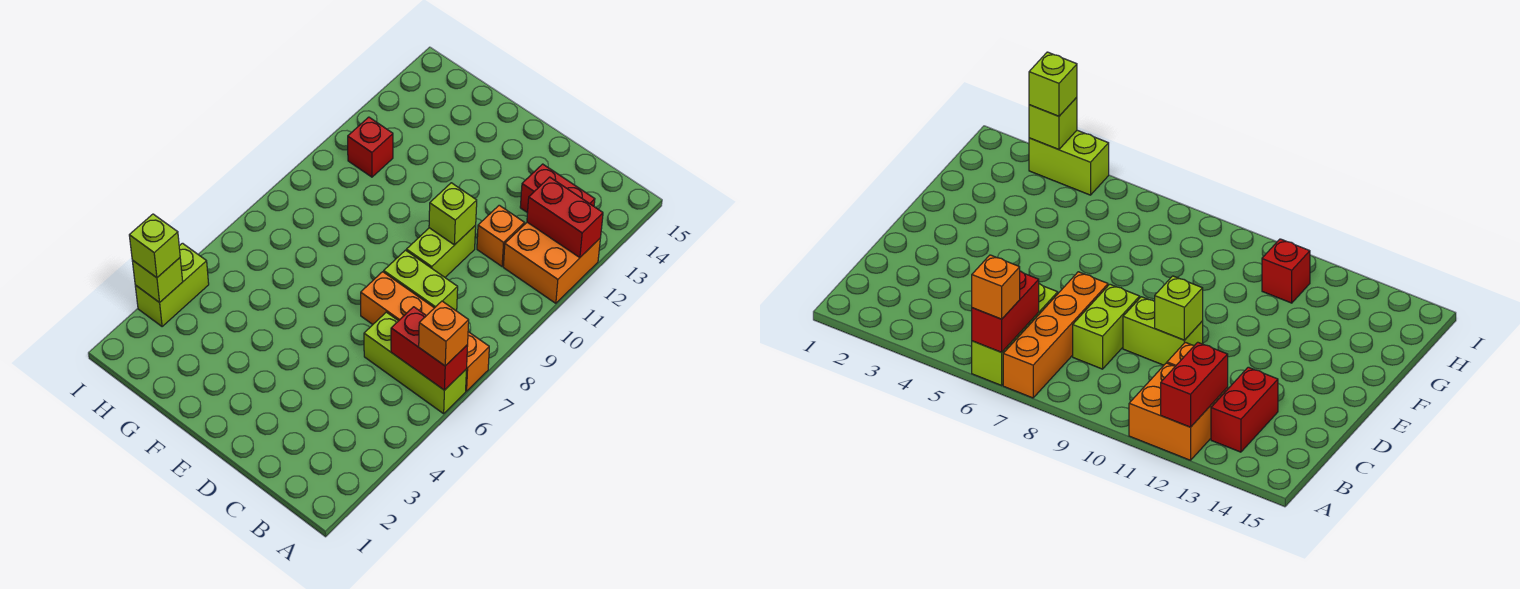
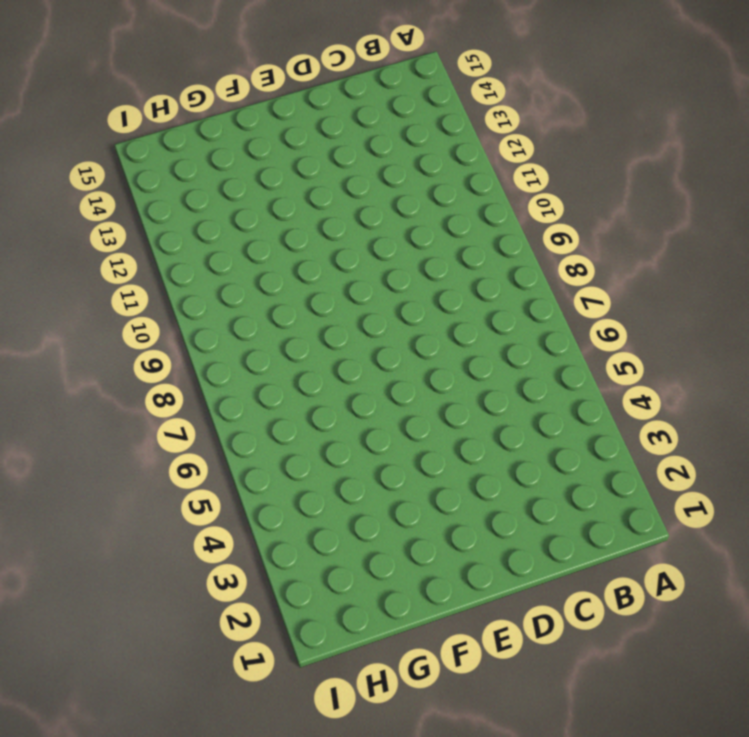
none -> lime 1x3 brick [364,312,467,414]
none -> orange 1x4 brick [361,272,489,391]
none -> orange 2x2 brick [503,222,600,303]

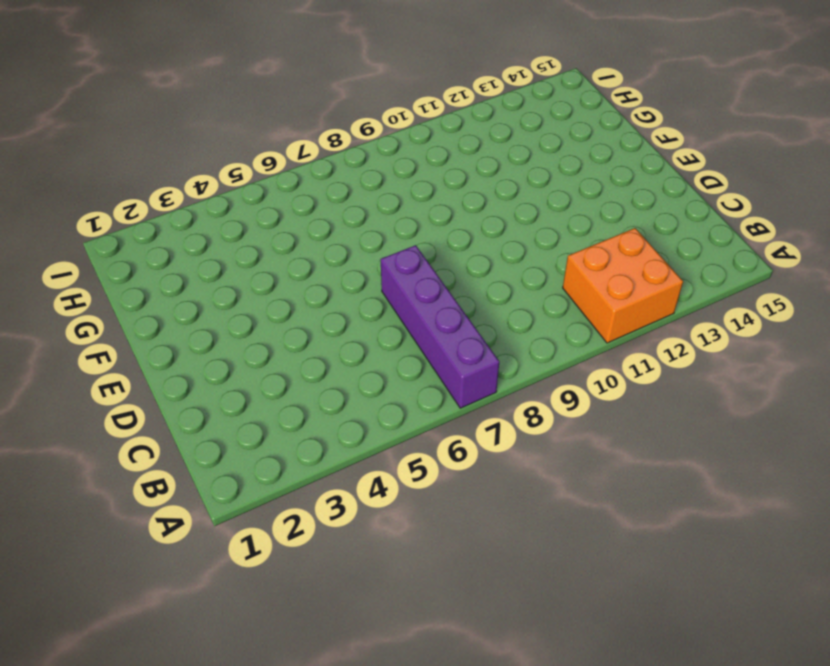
purple 1x4 brick [381,245,499,408] -> orange 1x4 brick [361,272,489,391]
none -> lime 1x3 brick [364,312,467,414]
none -> red 1x2 brick [520,164,595,213]
none -> lime 1x2 brick [384,250,458,311]

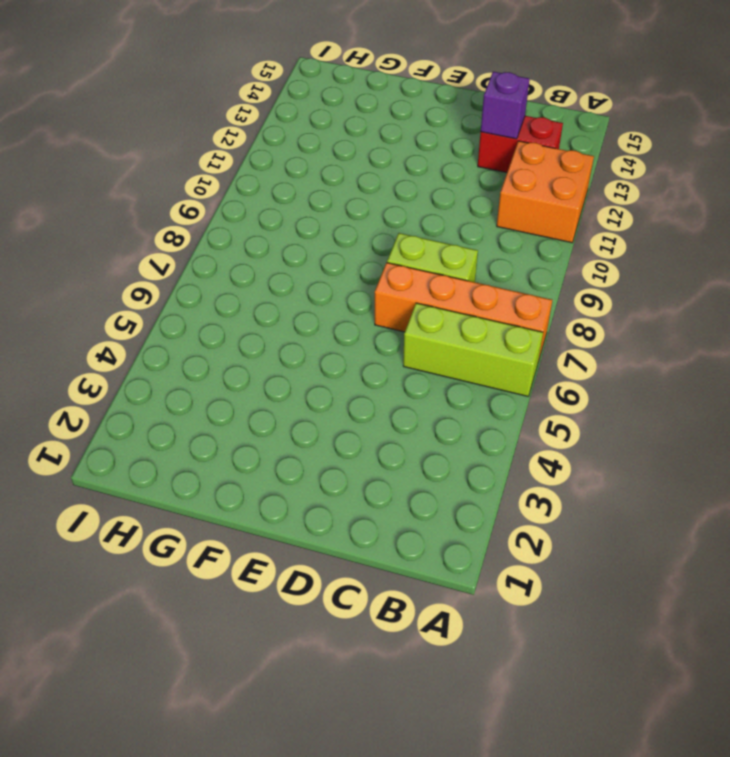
purple 1x1 brick [481,72,530,139] -> none
none -> orange 1x1 brick [477,205,524,266]
none -> lime 1x2 brick [406,225,476,277]
none -> red 1x1 brick [348,117,393,177]

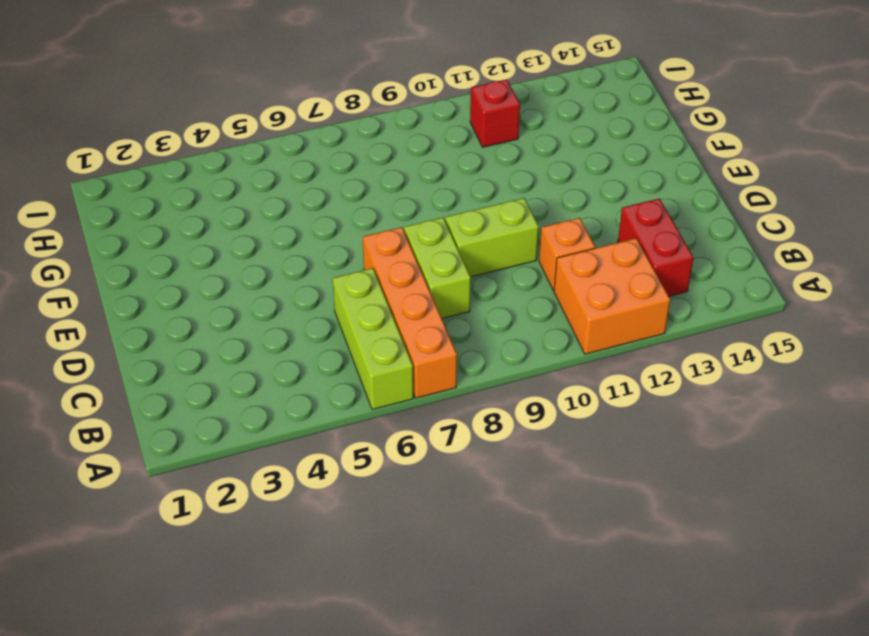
none -> lime 1x2 brick [135,243,209,327]
none -> red 1x2 brick [391,307,468,390]
none -> red 1x2 brick [527,177,603,258]

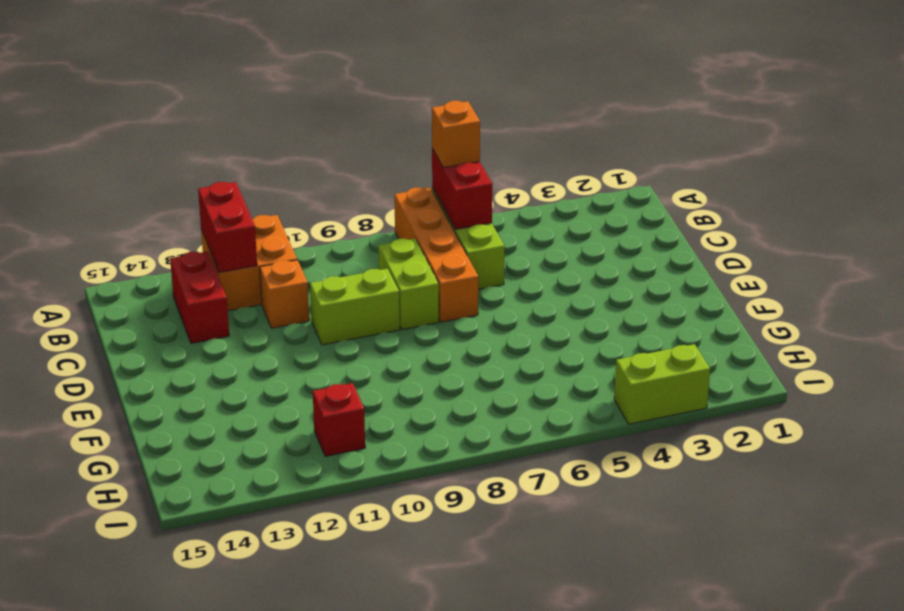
none -> lime 1x1 brick [429,183,477,245]
none -> lime 1x1 brick [132,258,183,303]
none -> lime 1x1 brick [129,214,180,278]

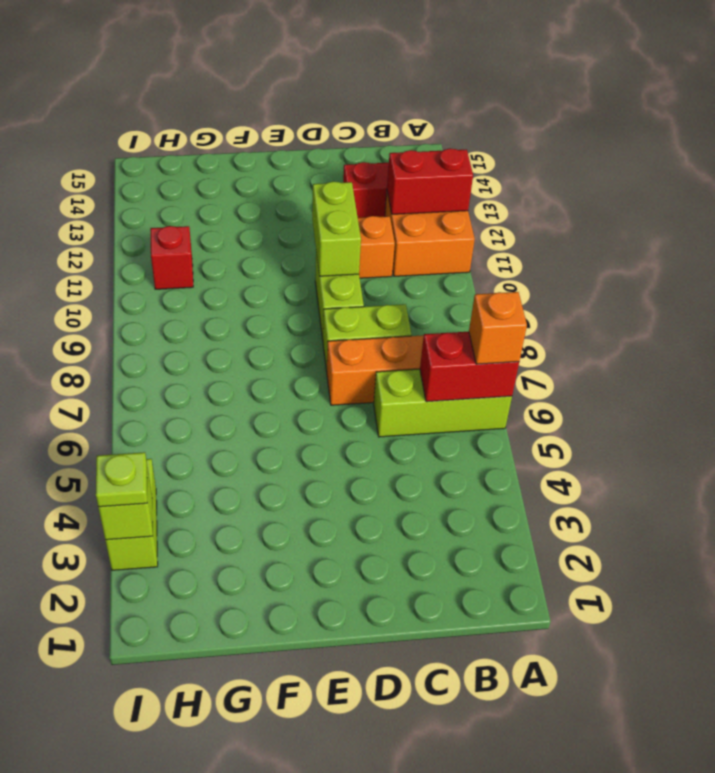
lime 1x2 brick [312,181,361,276] -> lime 1x1 brick [429,183,477,245]
lime 1x1 plate [96,452,147,507] -> lime 1x1 brick [129,214,180,278]

